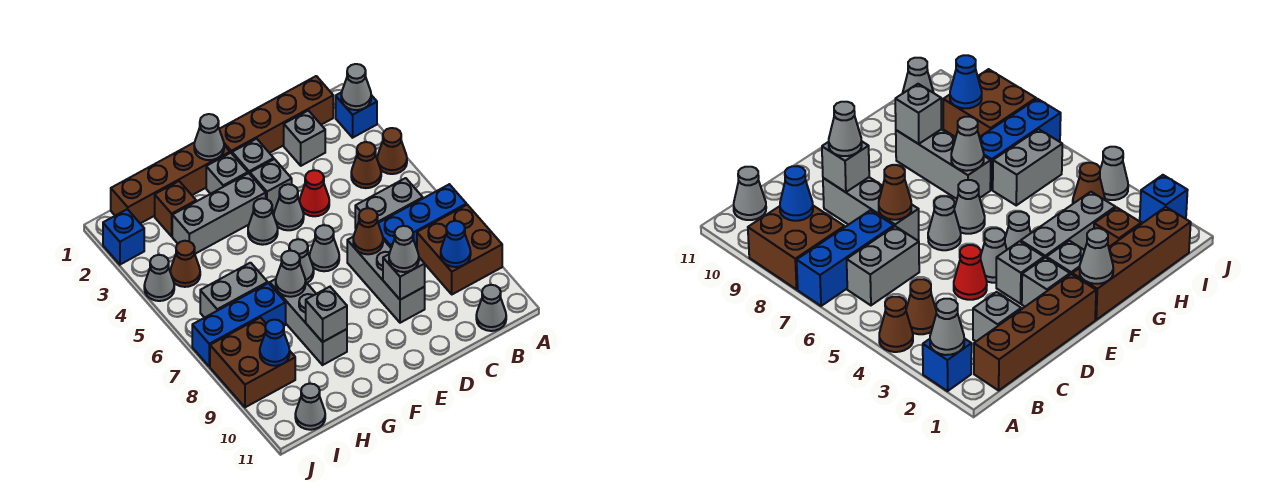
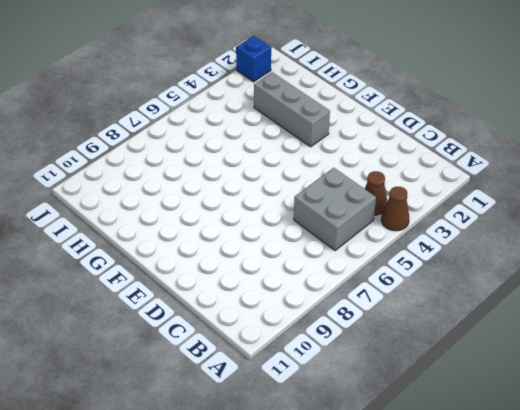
grey 2x2 brick [294,168,376,250] -> grey 1x2 brick [355,178,423,229]
none -> blue 1x1 brick [336,92,377,138]
none -> blue 1x3 brick [378,184,467,248]
none -> brown 2x2 brick [417,205,502,294]
none -> brown 1x4 brick [219,76,333,153]

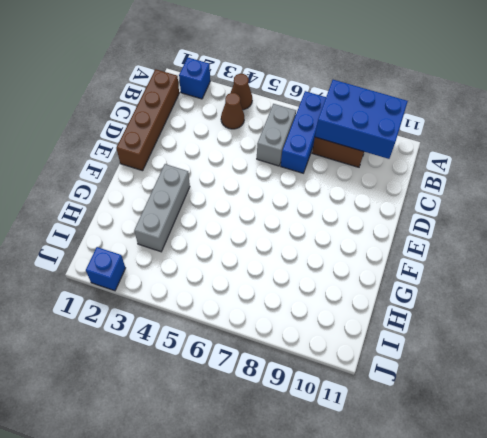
blue 2x3 brick [315,80,408,159] -> blue 1x1 cone [441,221,471,267]
none -> grey 1x1 cone [476,285,506,331]
none -> grey 1x1 brick [284,110,325,166]
none -> red 1x1 cone [300,170,329,216]
none -> grey 1x3 brick [347,237,425,323]

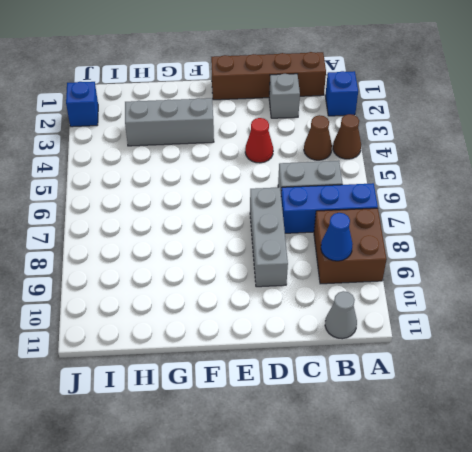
none -> grey 1x1 brick [232,139,274,174]
none -> grey 1x1 brick [250,159,292,212]
none -> grey 1x1 cone [274,184,304,230]
none -> grey 1x1 cone [309,225,339,271]

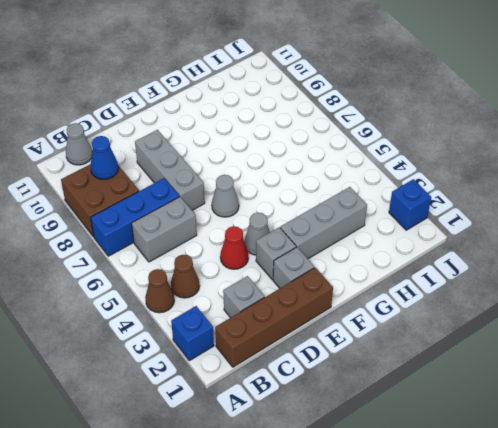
none -> brown 1x4 brick [111,142,230,223]
none -> grey 1x1 brick [206,153,248,194]
none -> grey 1x1 cone [248,198,278,245]
none -> grey 1x1 cone [289,239,314,283]

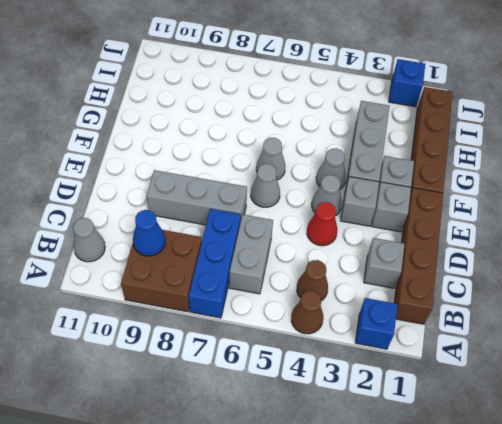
none -> grey 1x3 brick [270,279,347,365]
none -> brown 1x1 brick [155,181,196,236]
none -> grey 1x2 brick [200,263,268,318]
none -> blue 1x3 brick [192,283,286,367]

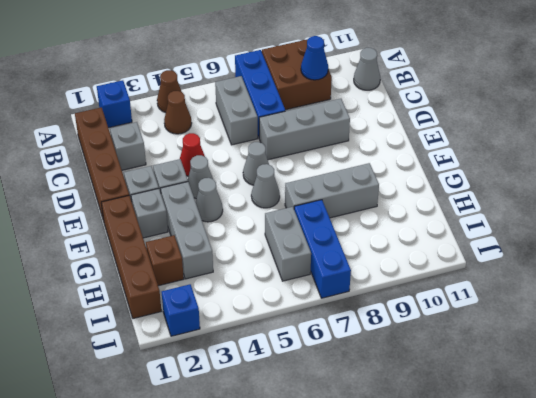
none -> brown 1x1 cone [170,241,200,287]
none -> brown 2x2 brick [210,318,295,407]
none -> grey 1x1 cone [295,384,325,430]
none -> grey 1x1 cone [144,255,174,301]

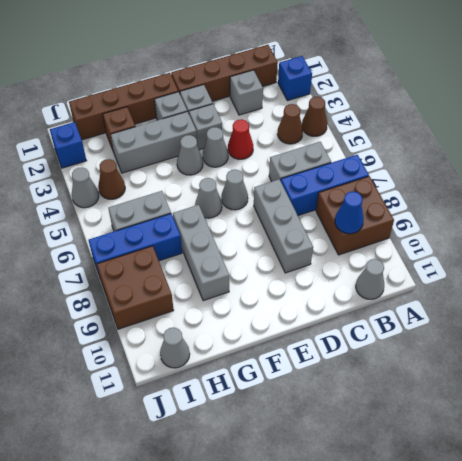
none -> grey 1x1 cone [341,64,371,110]
none -> brown 1x1 cone [353,208,383,254]
none -> grey 1x1 brick [383,255,425,300]
none -> grey 1x1 cone [194,114,224,160]

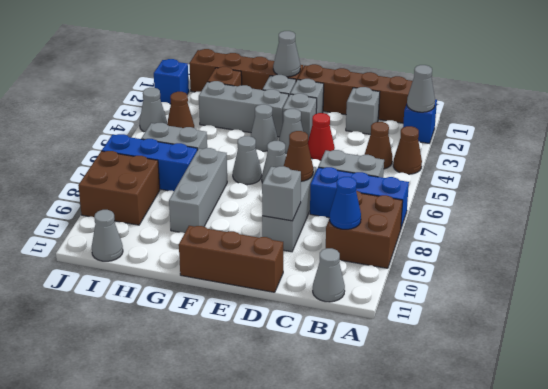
brown 1x3 brick [179,226,283,292] -> none
none -> grey 1x1 cone [276,251,306,297]
none -> grey 1x1 brick [306,287,347,342]
none -> blue 1x1 cone [260,320,290,366]
none -> grey 1x1 cone [389,226,419,272]

